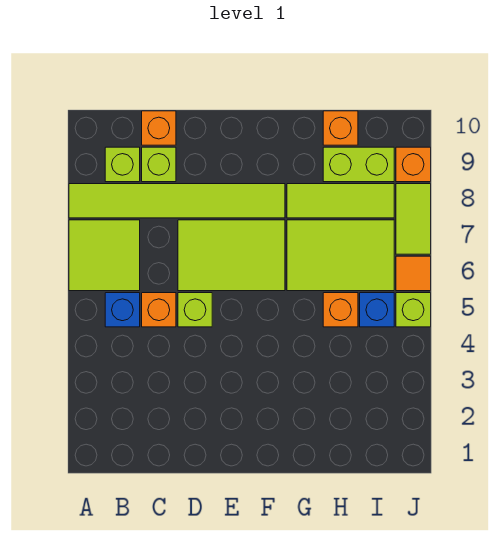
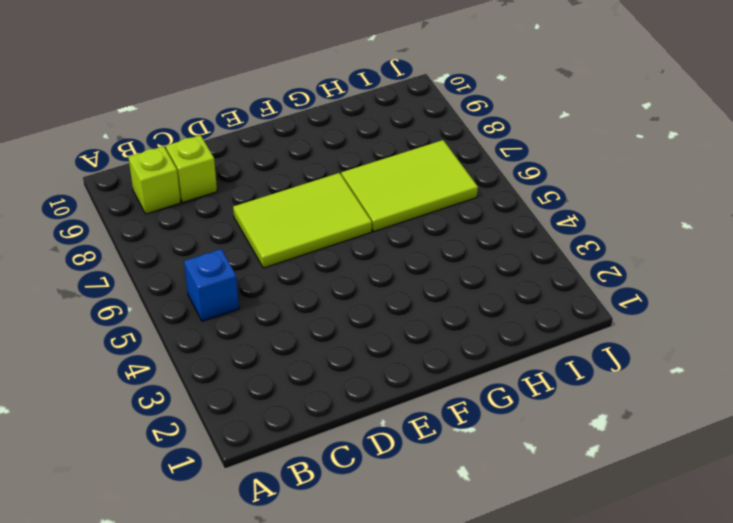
none -> lime 2x2 tile [69,220,140,291]
none -> lime 1x6 tile [69,184,285,218]
none -> orange 1x1 brick [142,293,176,327]

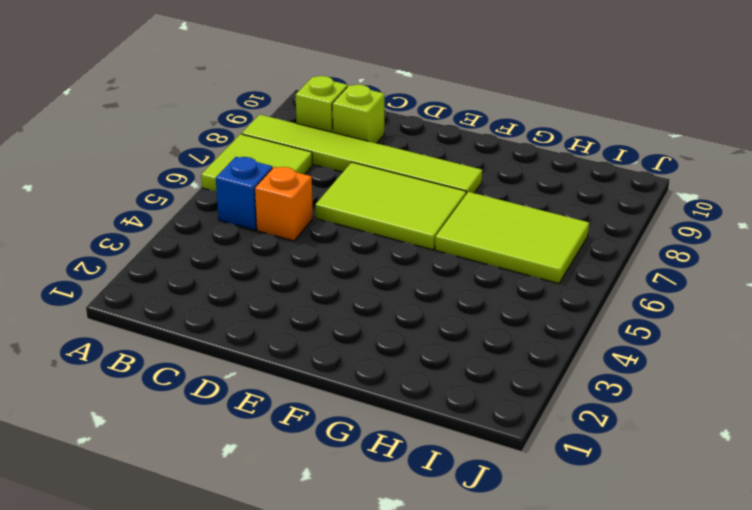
none -> orange 1x1 brick [142,111,176,145]
none -> lime 1x1 brick [178,293,212,327]
none -> lime 1x3 tile [287,184,394,218]

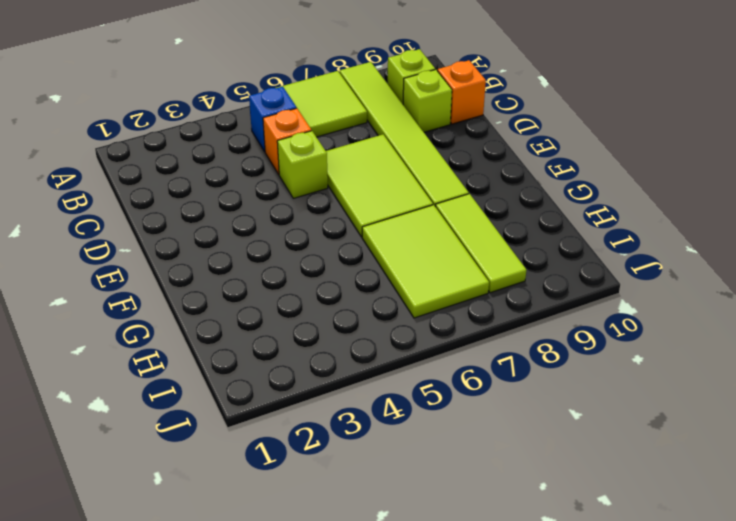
none -> orange 1x1 brick [323,293,358,327]
none -> lime 1x2 brick [323,147,394,182]
none -> orange 1x1 brick [323,111,358,145]

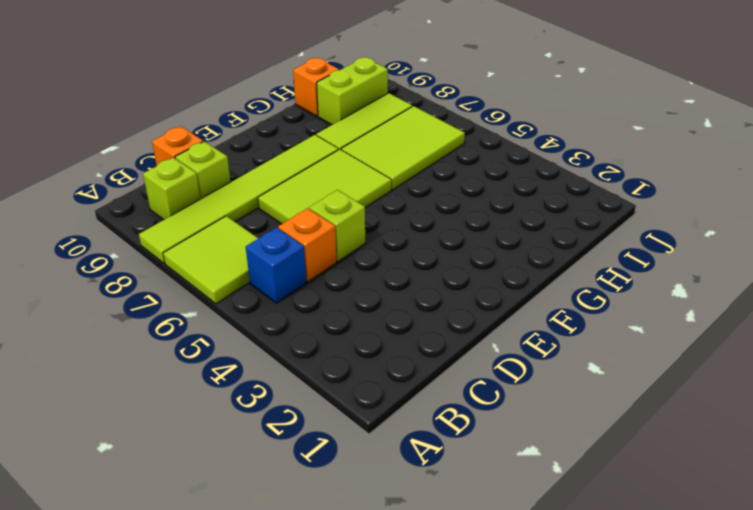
none -> orange 1x1 brick [323,293,358,327]
none -> blue 1x1 brick [360,293,394,327]
none -> lime 1x1 brick [396,293,431,327]

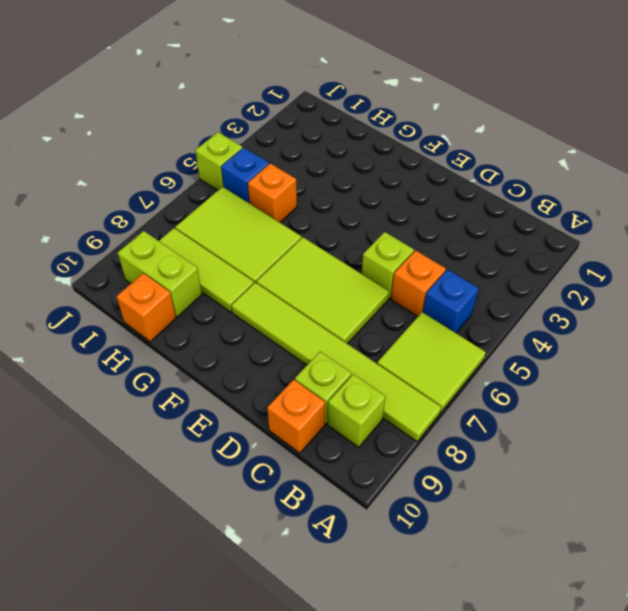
none -> orange 1x1 tile [396,256,431,291]
none -> lime 1x2 tile [396,184,431,254]
none -> orange 1x1 brick [396,147,431,182]

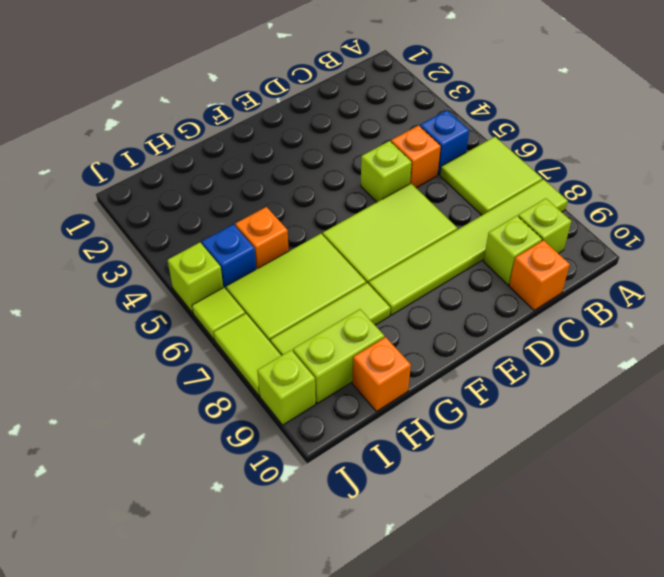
lime 1x1 tile [192,288,245,339] -> orange 1x1 tile [396,256,431,291]
lime 1x1 brick [257,350,316,425] -> orange 1x1 brick [396,147,431,182]

